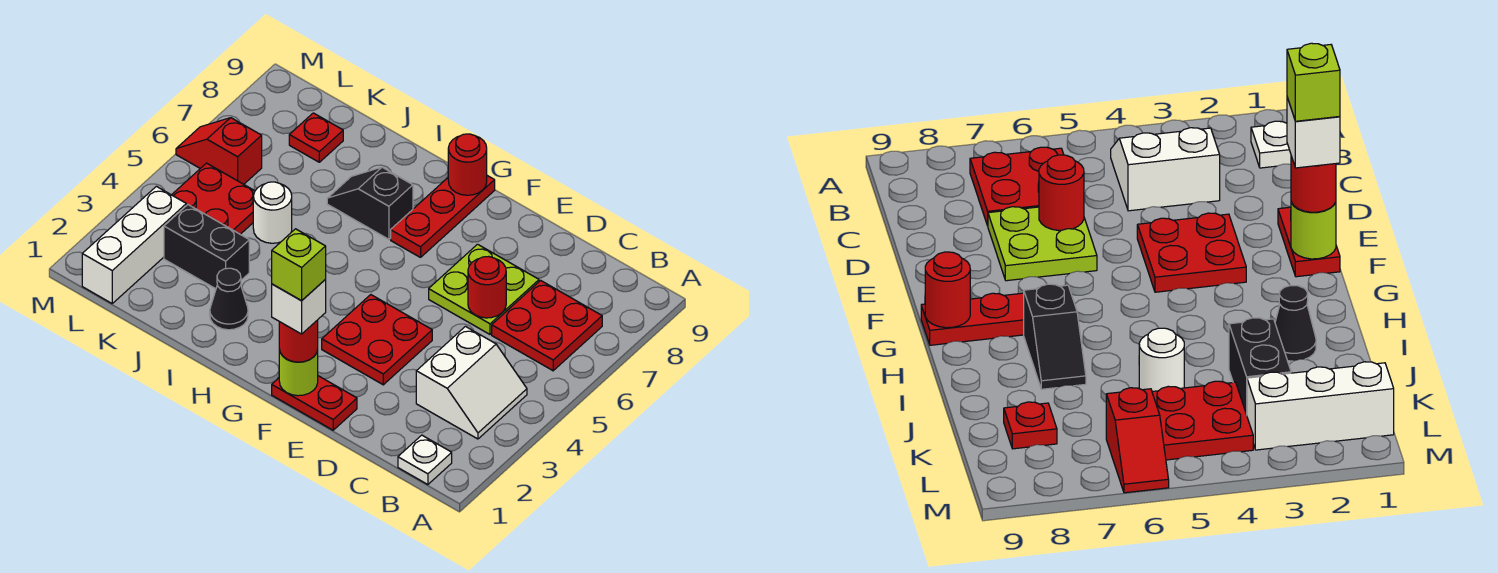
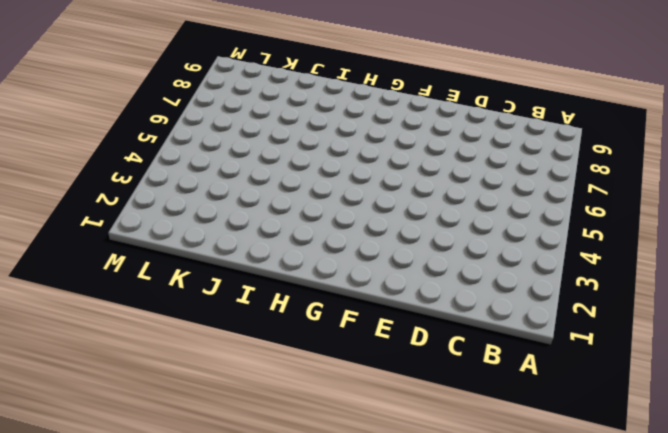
none -> white 1x1 plate [398,435,452,485]
none -> white 2x2 slope [416,327,527,439]
none -> red 2x2 plate [492,280,602,371]

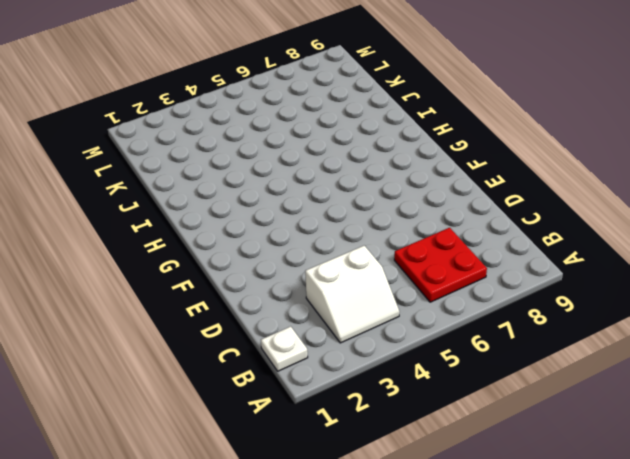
none -> lime 2x2 plate [429,244,539,334]
none -> red 1x2 plate [272,376,357,430]
none -> red 2x2 plate [322,295,432,385]

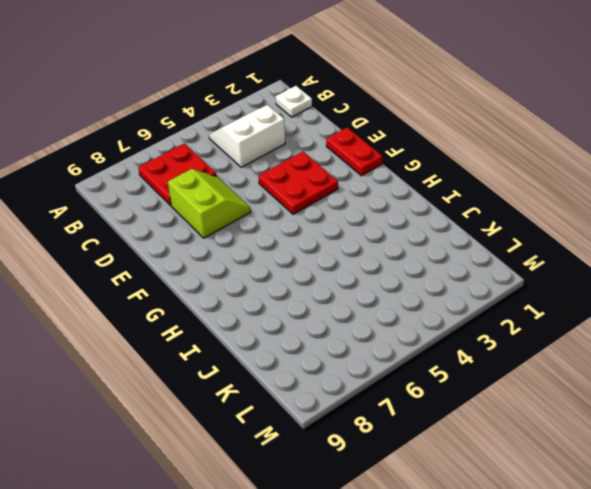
lime 2x2 slope [168,169,251,238] -> lime 2x2 plate [429,244,539,334]
none -> red 1x3 plate [391,176,495,257]
none -> black 1x2 slope [327,167,413,239]
none -> black 1x1 cone [210,268,248,330]

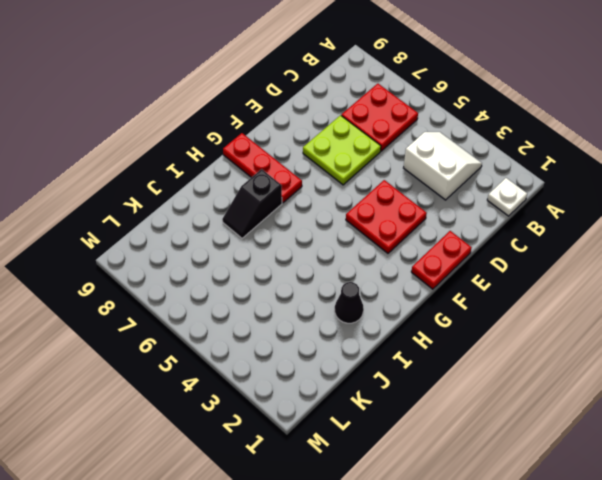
none -> black 1x2 brick [164,205,249,289]
none -> white 1x1 round brick [253,182,292,243]
none -> red 2x2 plate [172,163,255,234]

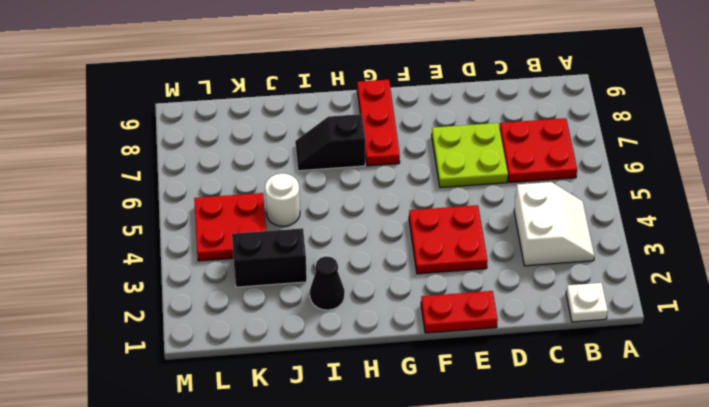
none -> red 1x1 plate [289,113,343,162]
none -> white 1x3 brick [82,186,186,303]
none -> red 1x2 slope [176,118,262,184]

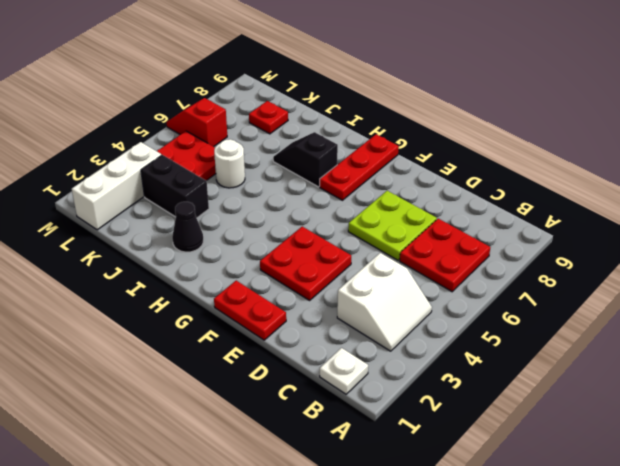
none -> red 1x1 round brick [468,256,506,318]
none -> lime 1x1 round brick [279,349,318,396]
none -> red 1x1 round brick [448,134,487,195]

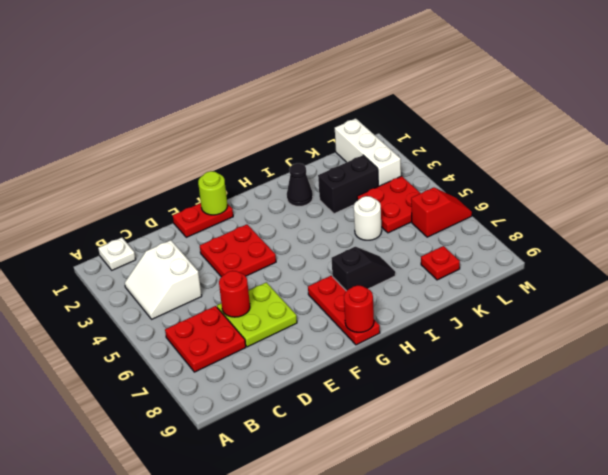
none -> red 1x1 round brick [279,320,318,362]
none -> white 1x1 brick [272,280,326,334]
none -> lime 1x1 brick [272,229,326,301]

